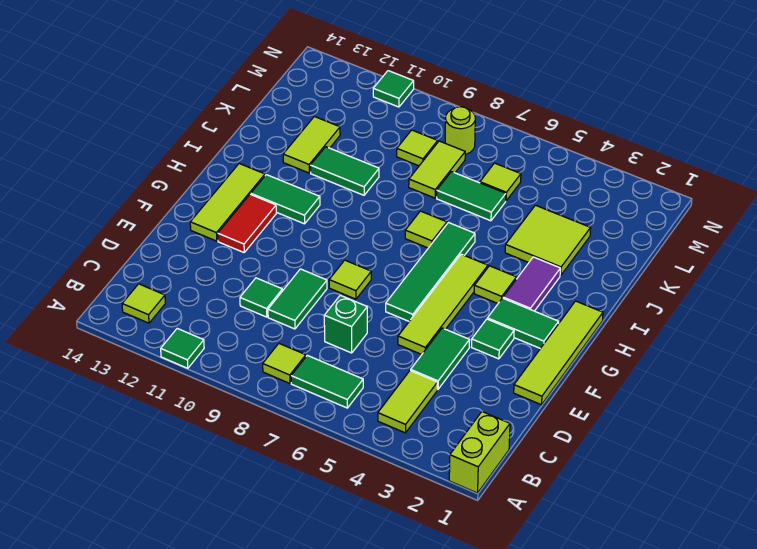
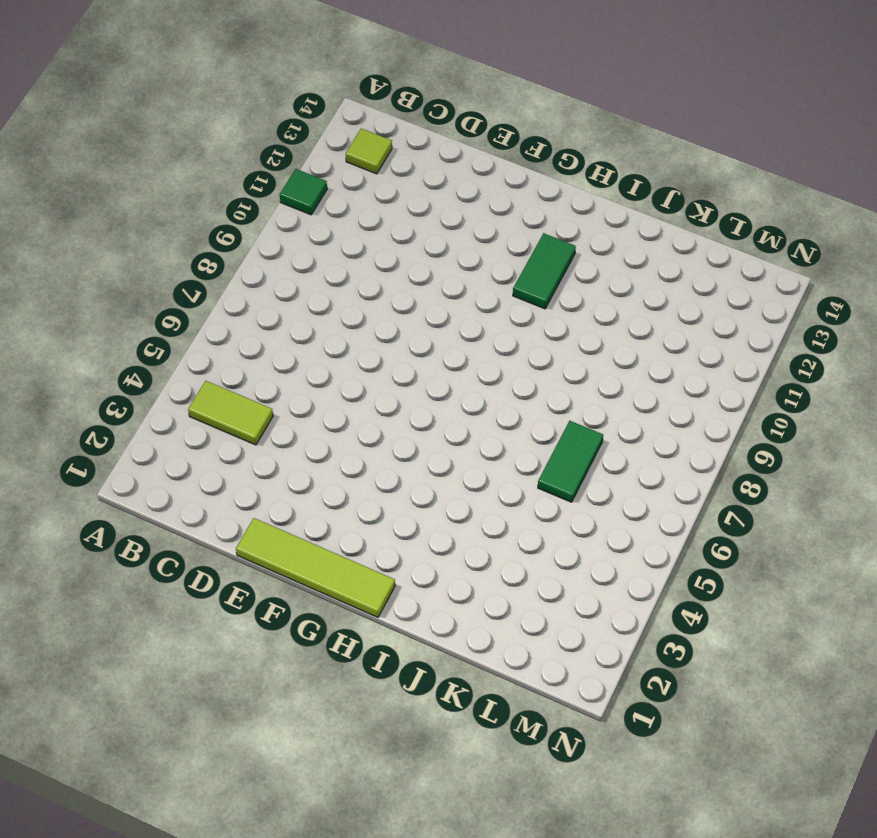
none -> lime 1x2 brick [449,412,510,493]
none -> green 1x2 tile [291,355,363,408]
none -> lime 1x1 tile [263,344,306,383]
none -> green 1x2 tile [411,328,470,389]

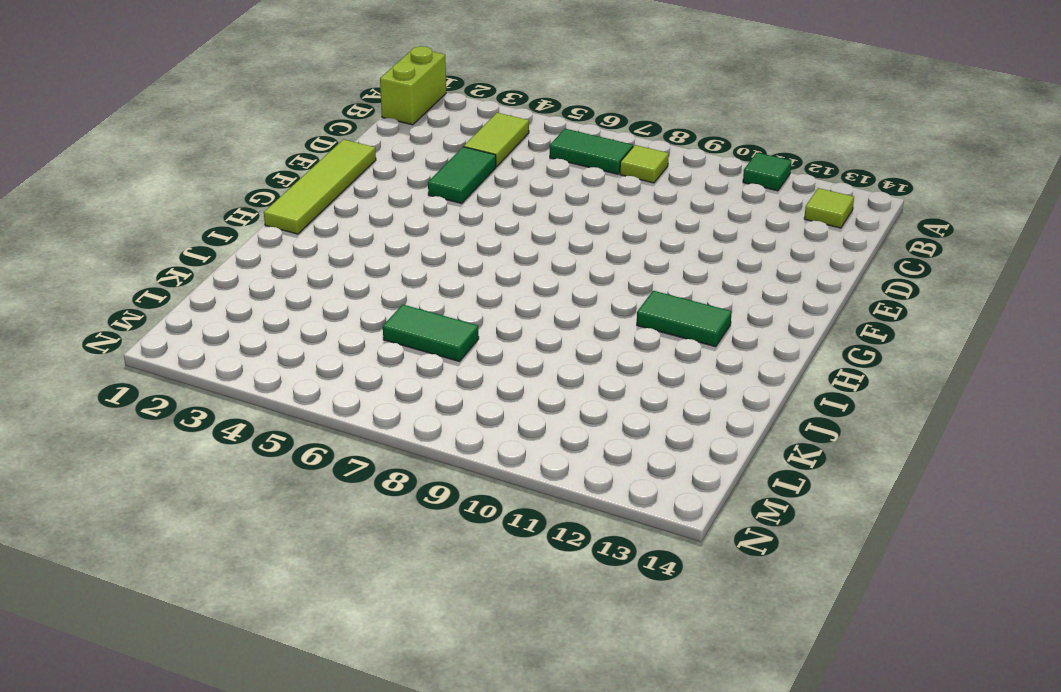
none -> green 1x1 brick [324,295,367,353]
none -> green 1x2 tile [268,269,327,329]
none -> green 1x1 tile [240,278,283,317]
none -> lime 1x4 tile [398,254,488,354]

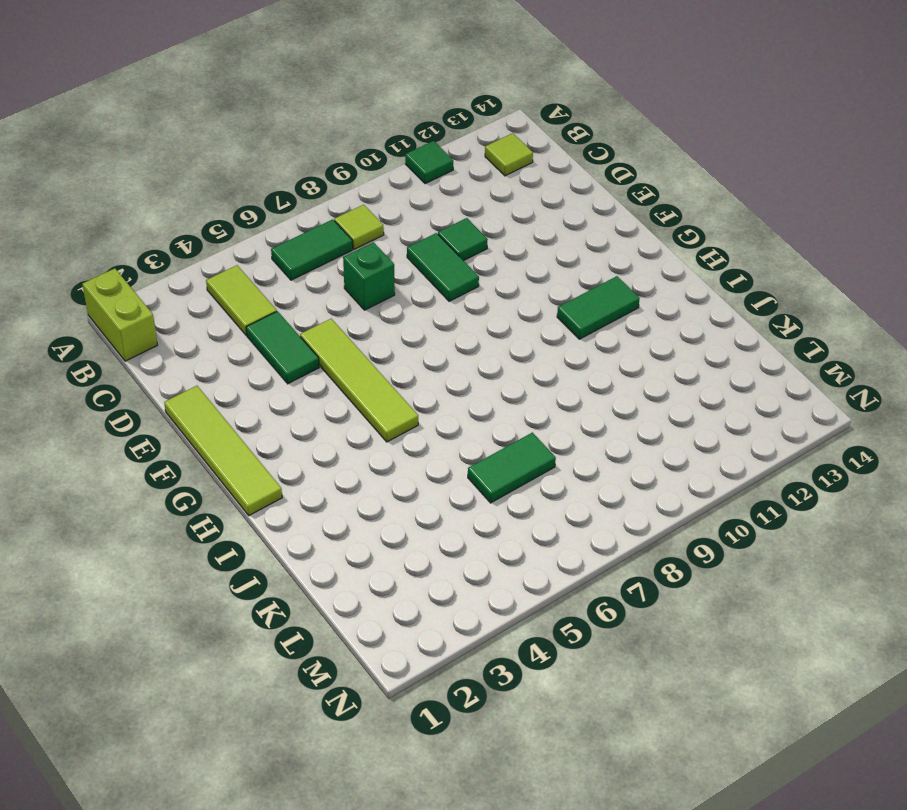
none -> green 1x1 tile [472,319,514,359]
none -> green 1x4 tile [386,223,475,321]
none -> lime 1x1 tile [329,260,371,299]
none -> red 1x2 tile [218,194,276,252]

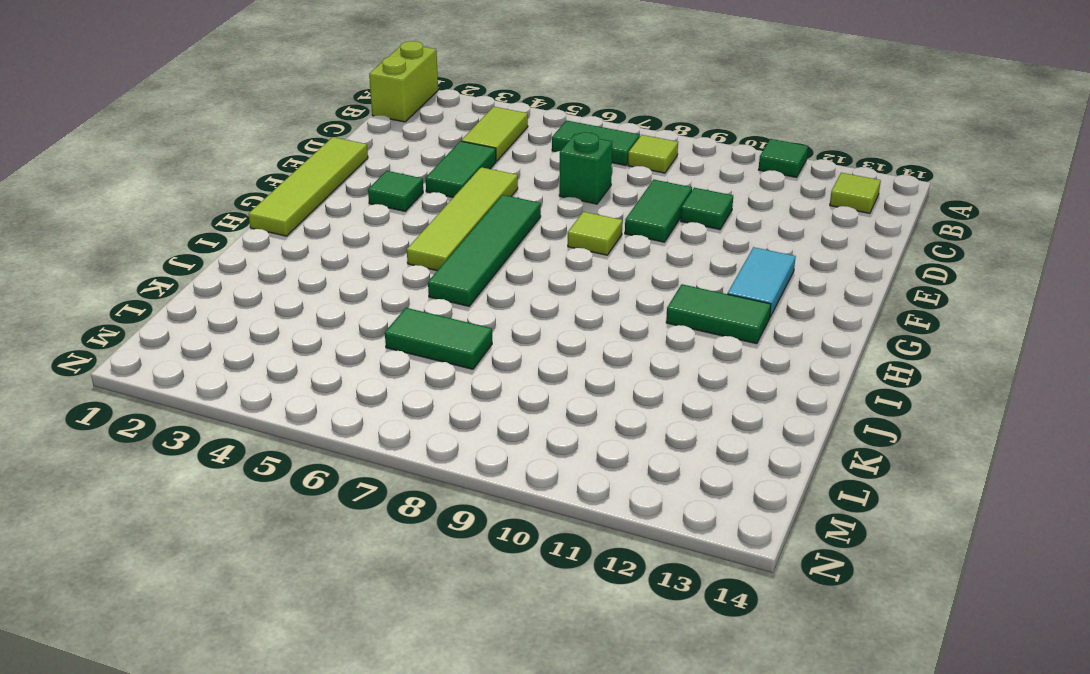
cyan 1x2 tile [728,247,796,317] -> red 1x2 tile [218,194,276,252]
none -> lime 1x3 tile [190,164,265,241]
none -> green 1x2 tile [487,298,559,348]
none -> purple 1x2 tile [503,257,560,311]
none -> lime 1x1 tile [474,266,516,303]

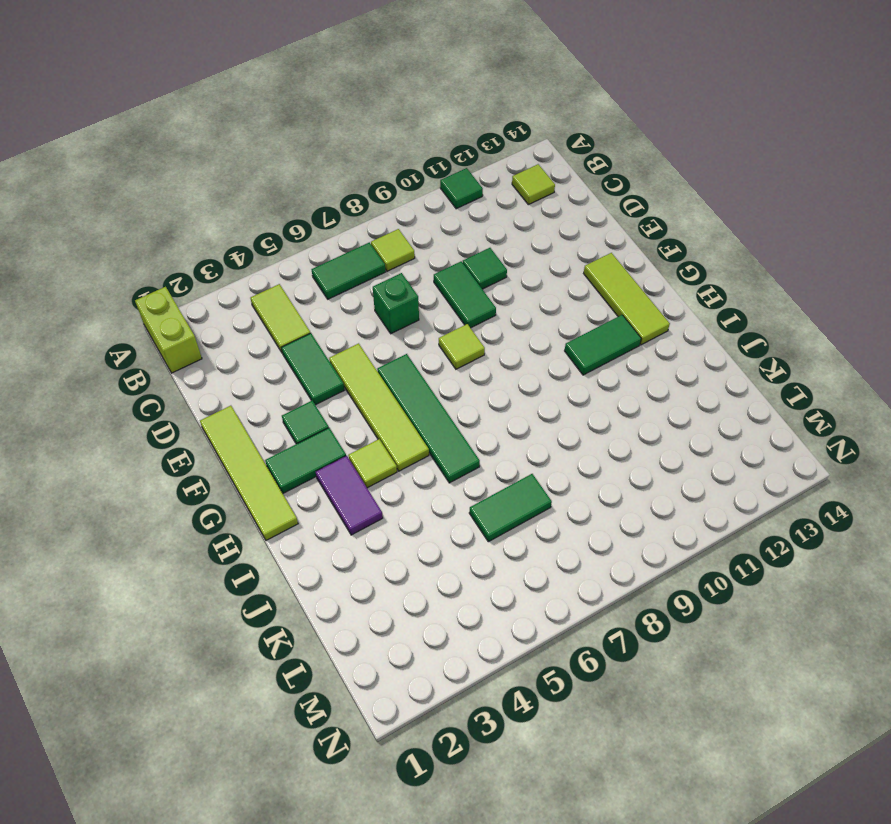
none -> red 1x2 tile [218,194,276,252]
none -> lime 1x1 tile [405,211,447,248]
none -> lime 2x2 tile [505,205,591,275]
none -> green 1x2 tile [310,147,379,195]

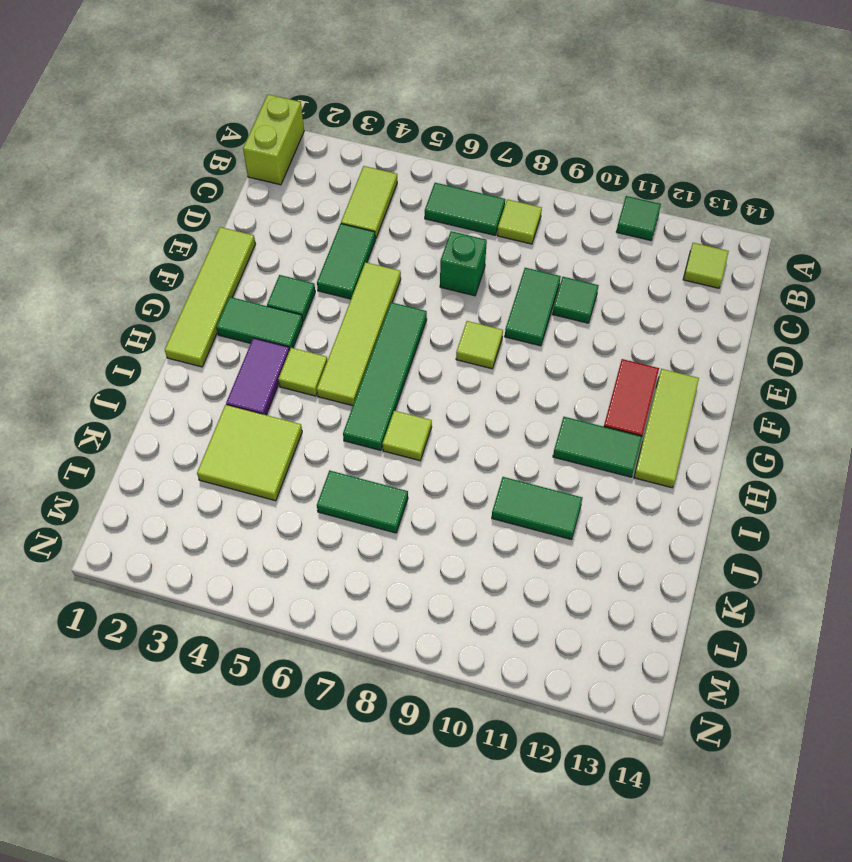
none -> lime 1x2 tile [283,117,340,173]
none -> lime 1x2 tile [409,141,465,198]
none -> lime 1x1 tile [480,163,521,201]
none -> lime 1x1 tile [397,130,438,166]

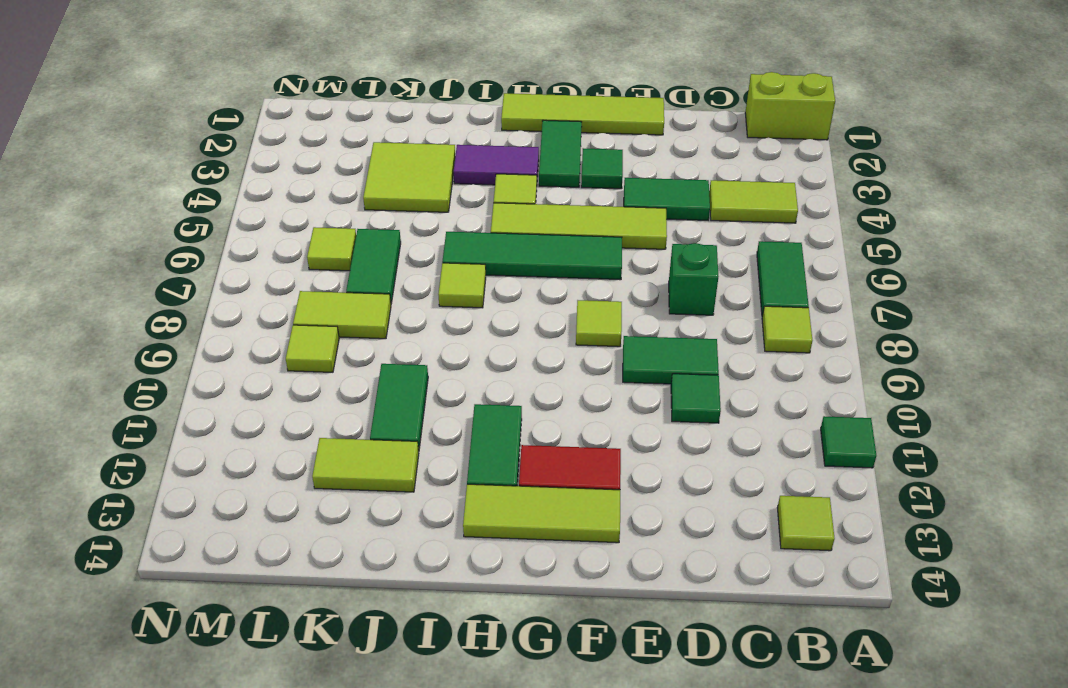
none -> lime 1x1 round brick [445,107,475,155]
none -> green 1x1 tile [373,71,414,107]

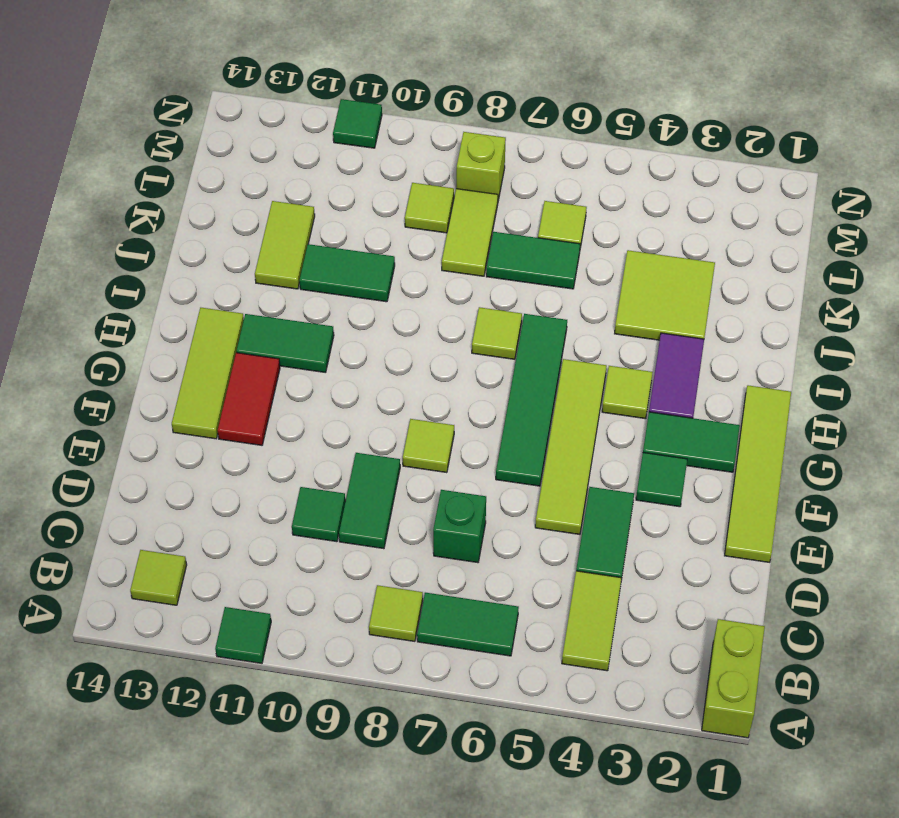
lime 1x1 brick [456,132,506,200] -> lime 1x1 round brick [445,107,475,155]

